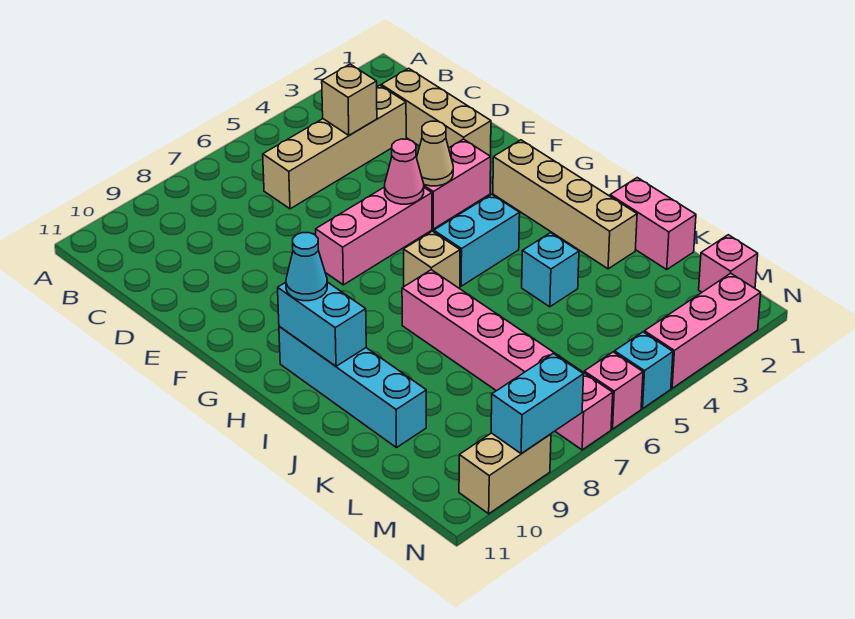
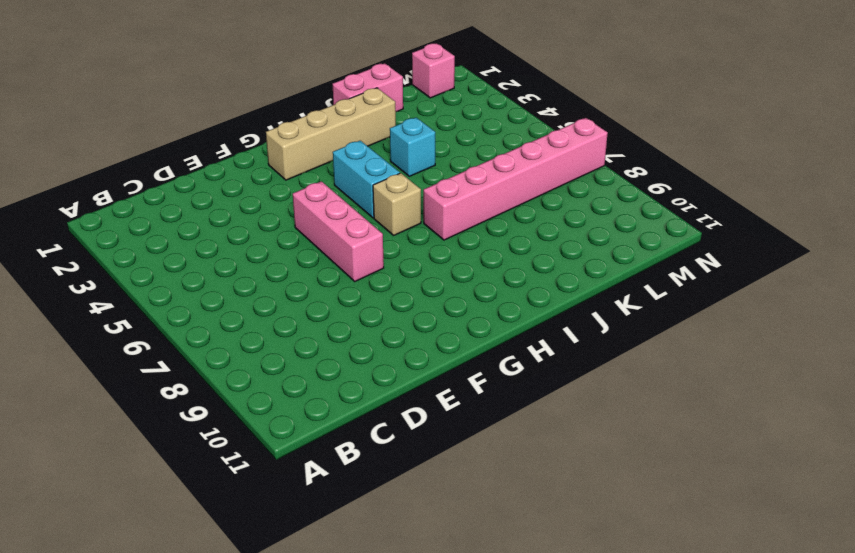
none -> tan 1x3 brick [381,68,491,156]
none -> tan 1x4 brick [263,85,406,209]
none -> pink 1x2 brick [424,139,491,229]

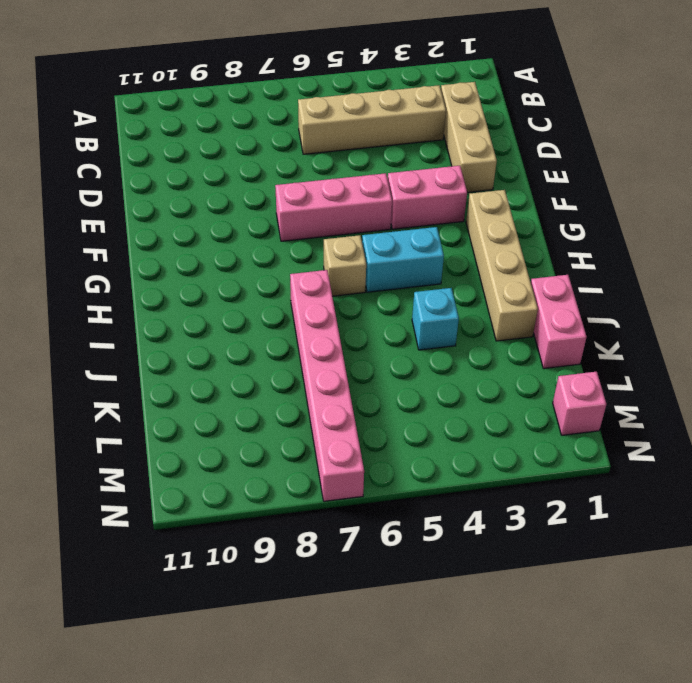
none -> cyan 1x4 brick [279,326,426,448]
none -> pink 1x3 brick [644,273,761,388]
none -> cyan 1x1 brick [615,332,673,409]

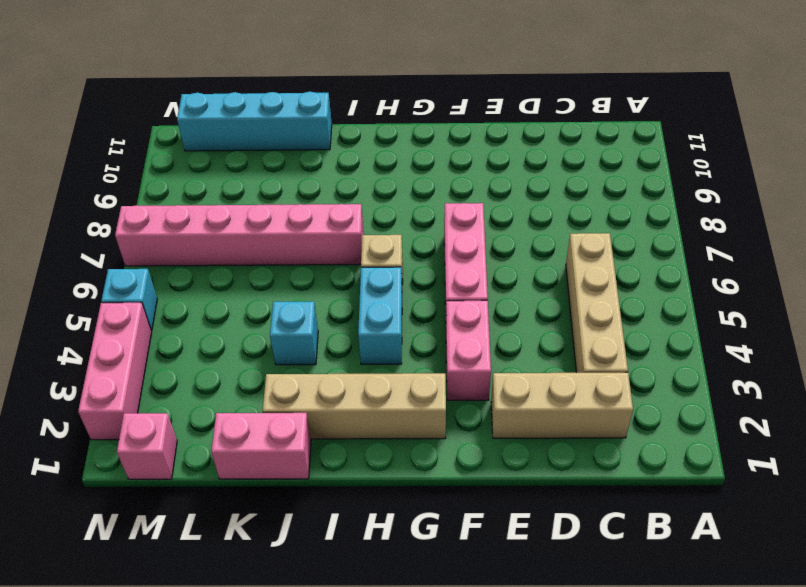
cyan 1x4 brick [177,92,332,151] -> cyan 1x4 brick moved to [279,326,426,448]
none -> pink 1x1 brick [584,352,643,429]
none -> tan 1x2 brick [459,433,551,514]
none -> tan 1x1 brick [322,64,377,135]

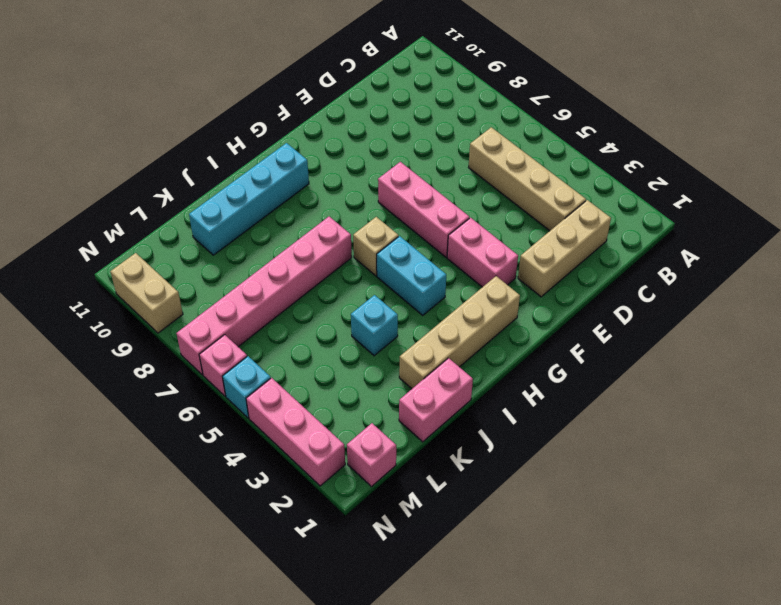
none -> tan 1x1 brick [322,64,377,135]
none -> tan 1x1 cone [417,121,453,186]
none -> pink 1x1 cone [385,139,424,204]

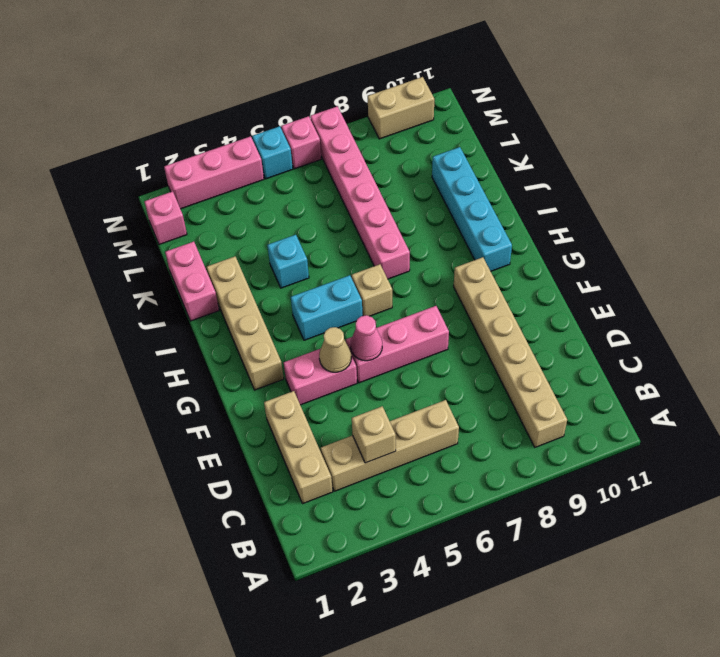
tan 1x6 brick [454,257,567,447] -> none
none -> cyan 1x2 brick [278,282,366,366]
none -> cyan 1x2 brick [491,353,584,454]
none -> cyan 1x1 cone [286,233,327,301]

